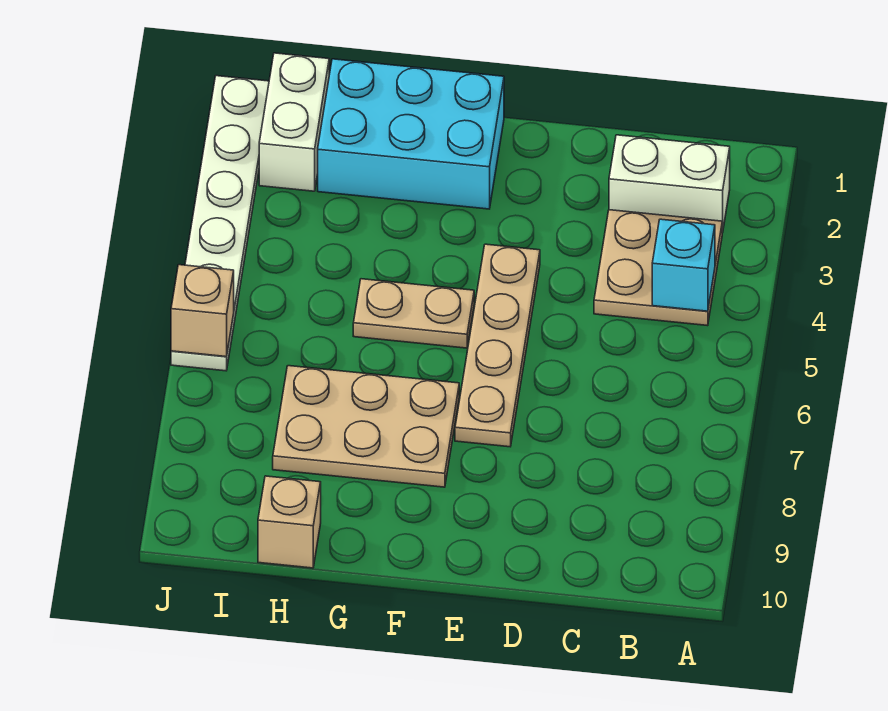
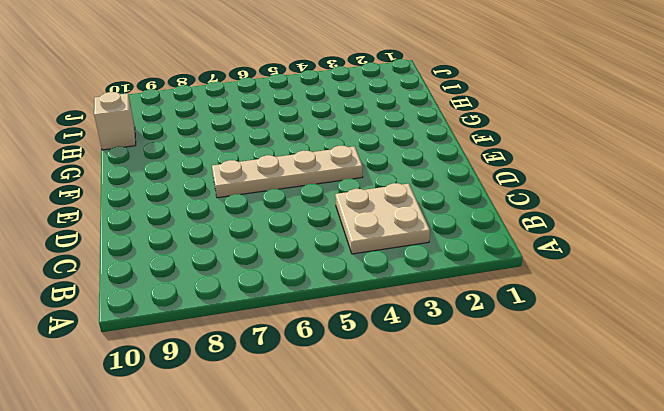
none -> white 1x2 brick [609,135,730,233]
none -> cyan 2x3 brick [318,59,504,209]

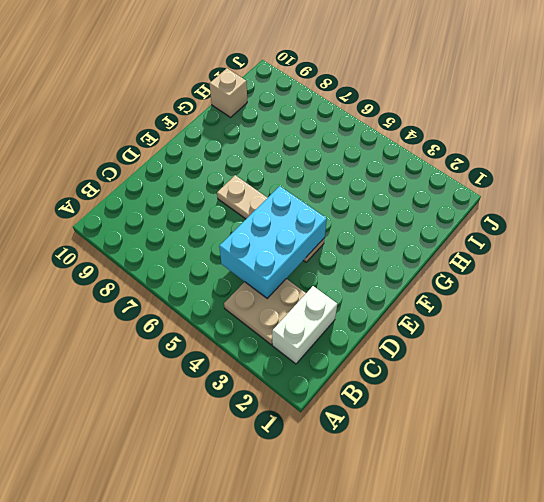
cyan 2x3 brick [219,186,327,298] -> cyan 2x3 brick moved to [318,59,504,209]
none -> tan 1x2 plate [353,279,474,348]
none -> tan 2x3 plate [273,366,459,487]

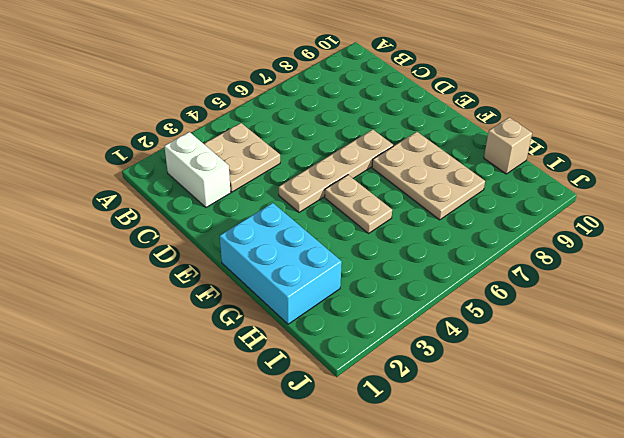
none -> white 1x2 brick [259,53,329,191]
none -> white 1x6 plate [171,76,269,371]

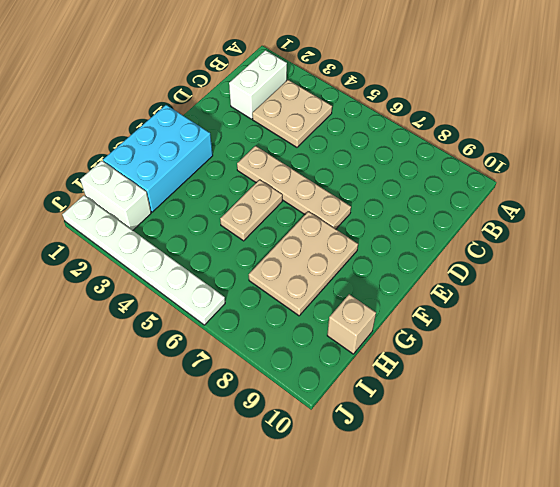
none -> cyan 1x1 brick [652,219,715,311]
none -> tan 1x1 brick [171,265,234,357]

